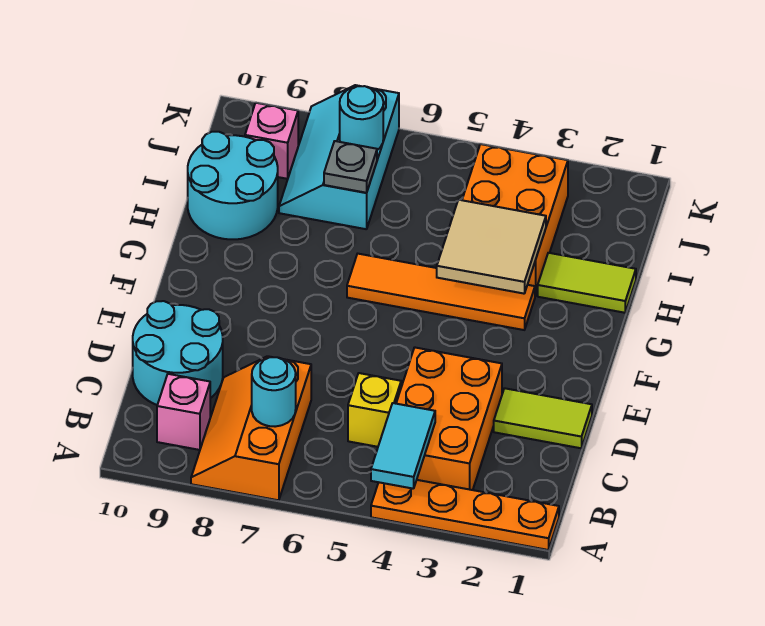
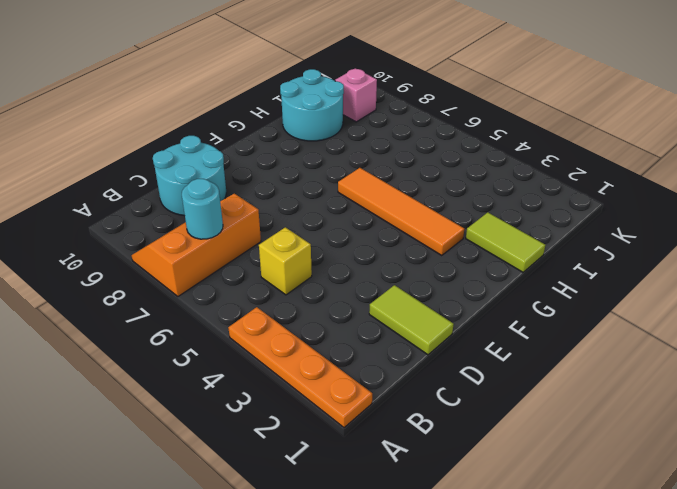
none -> orange 2x3 brick [396,347,502,490]
none -> pink 1x1 brick [157,374,210,450]
none -> orange 2x3 brick [462,144,568,296]

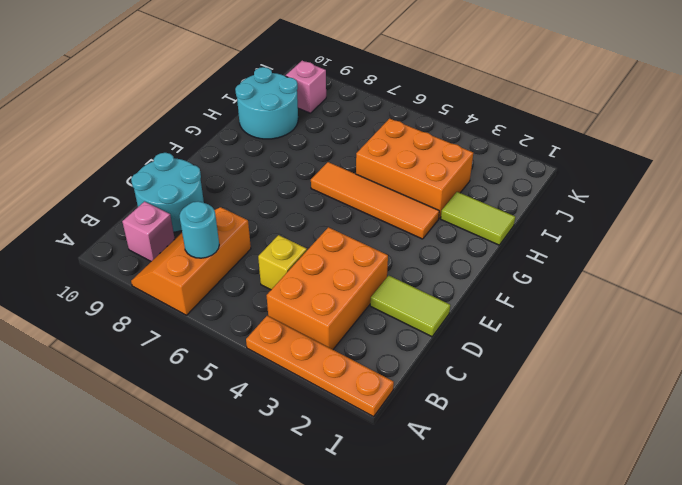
orange 2x3 brick [356,119,473,218] -> orange 2x3 brick turned to [462,144,568,296]
none -> cyan 2x3 slope [279,85,399,229]
none -> cyan 1x2 tile [371,403,435,489]
none -> tan 2x2 tile [437,200,546,294]

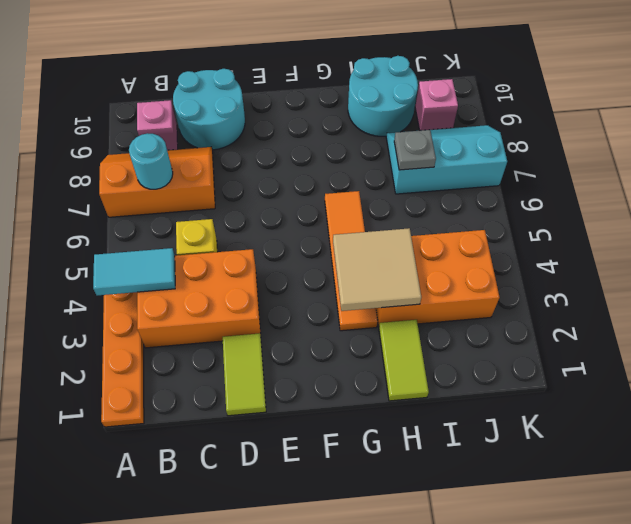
none -> cyan 1x1 round brick [340,86,383,150]

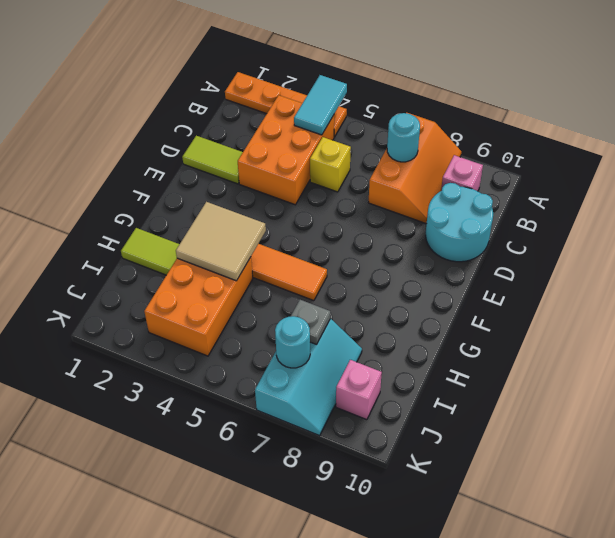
none -> cyan 2x2 round brick [188,132,278,239]

